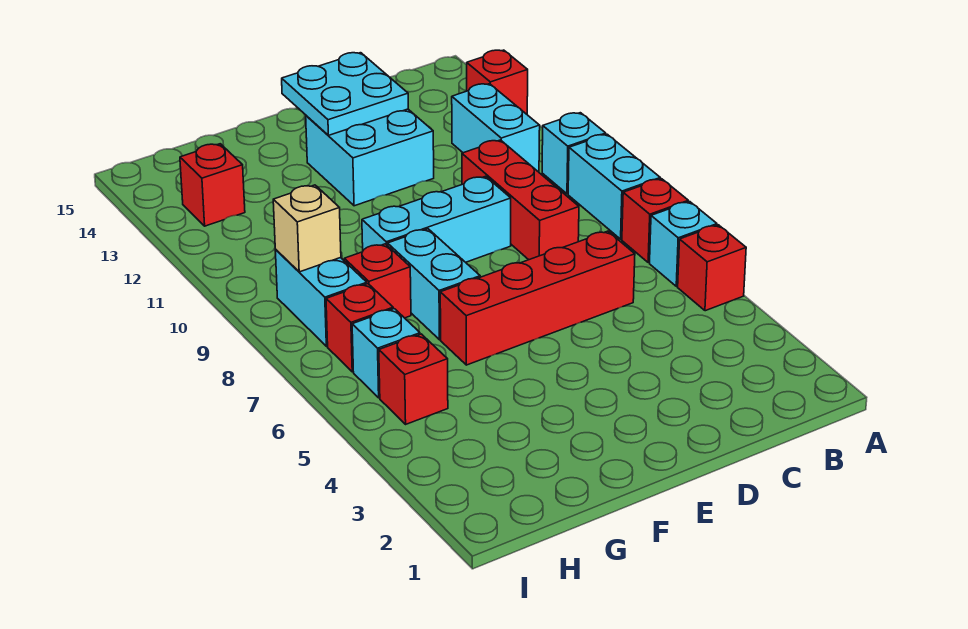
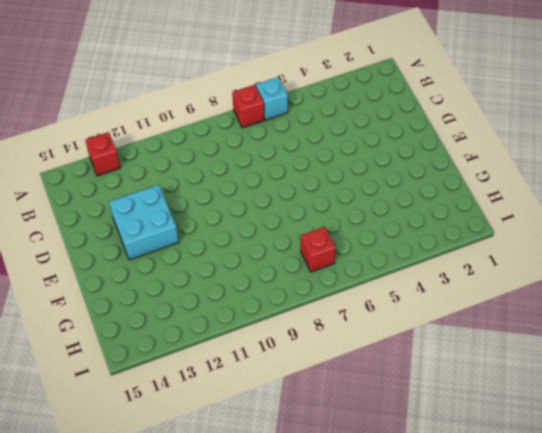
none -> red 1x1 brick [678,225,746,311]
none -> cyan 1x2 brick [568,134,660,239]
none -> cyan 1x1 brick [542,113,606,194]

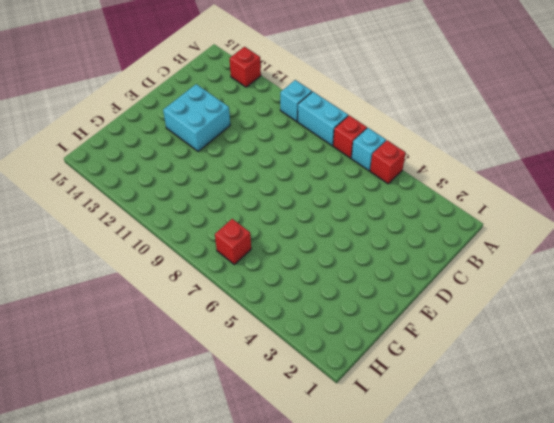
none -> cyan 1x2 brick [452,84,540,172]
none -> red 1x4 brick [440,231,635,365]
none -> red 1x3 brick [462,140,579,260]

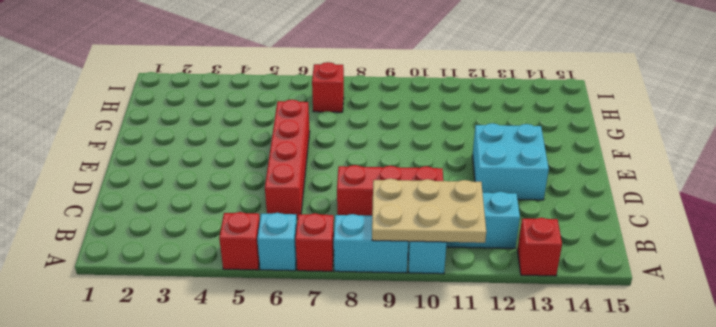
tan 2x3 plate [372,179,486,243] -> none
none -> cyan 1x3 brick [362,176,511,262]
none -> cyan 1x2 brick [388,229,480,340]
none -> red 1x1 brick [344,244,411,318]

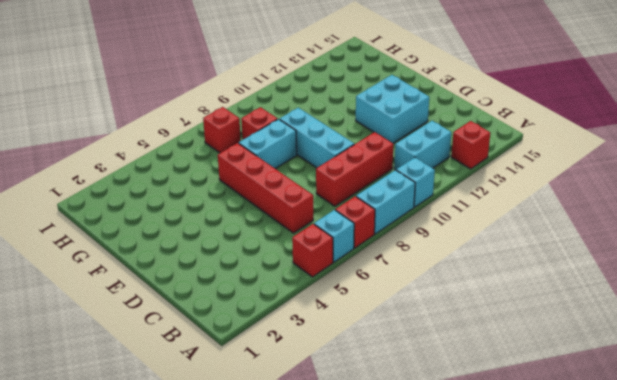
none -> red 1x1 brick [379,334,448,424]
none -> cyan 1x1 brick [352,309,420,398]
none -> cyan 1x2 brick [275,249,367,346]

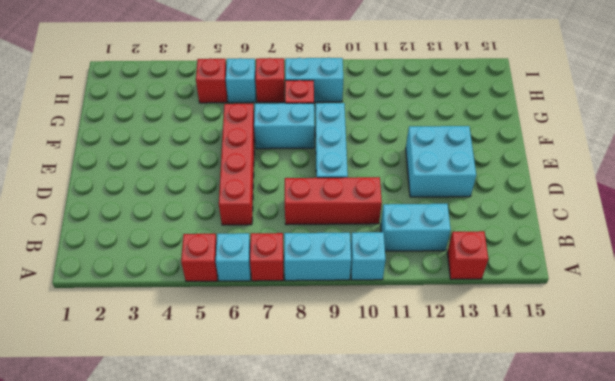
none -> red 1x1 brick [180,144,245,226]
none -> cyan 2x2 plate [282,53,408,135]
none -> tan 1x1 brick [273,185,341,272]

